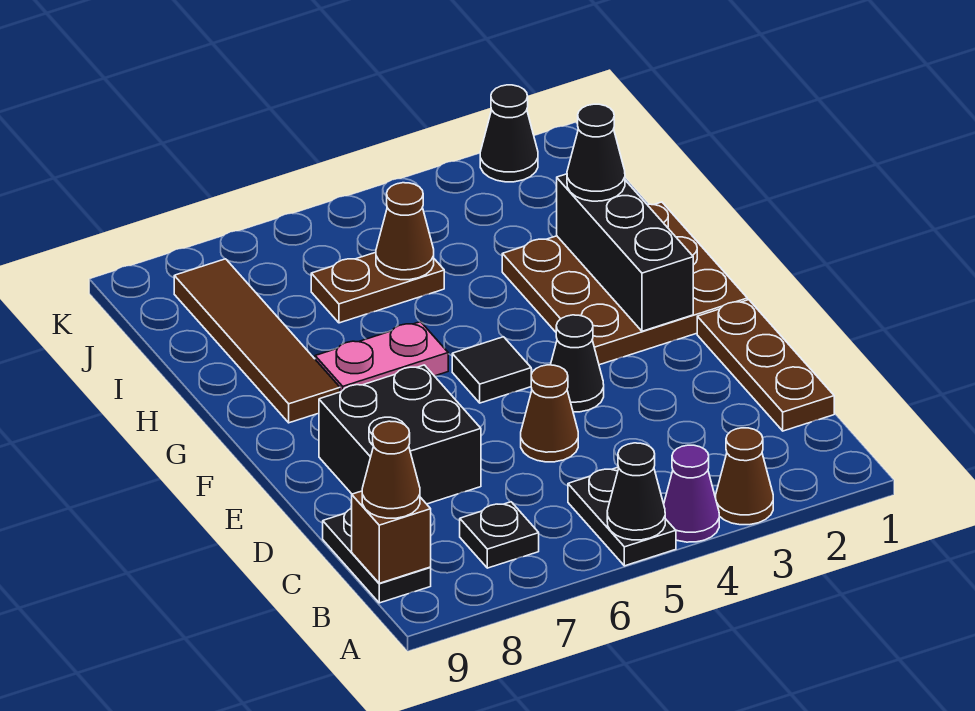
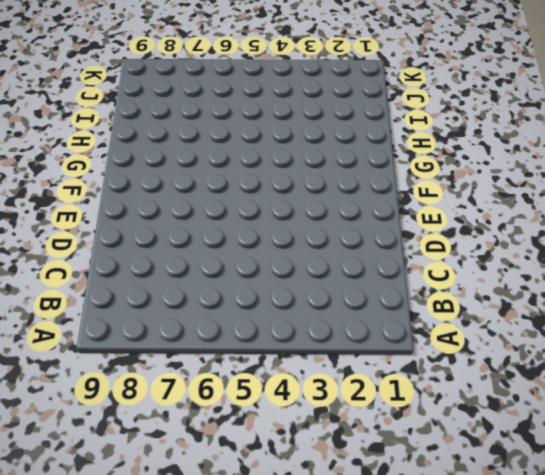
none -> brown 1x1 cone [716,428,773,525]
none -> purple 1x1 cone [664,445,719,542]
none -> black 1x2 plate [568,467,676,566]

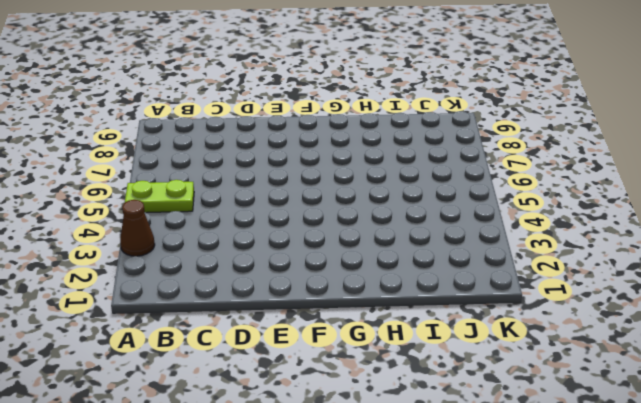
lime 1x2 plate [125,180,194,213] -> black 1x2 plate [568,467,676,566]
none -> purple 1x1 cone [664,445,719,542]
none -> black 1x1 plate [460,502,539,568]
none -> black 1x2 plate [323,509,431,603]

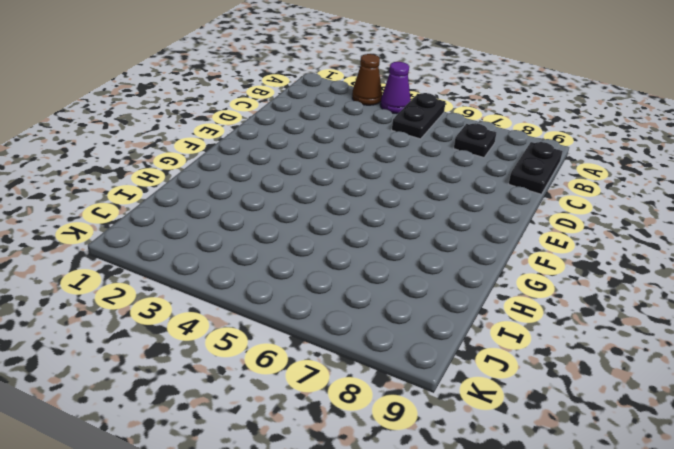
none -> brown 1x3 plate [697,300,834,431]
none -> brown 1x1 cone [521,365,578,462]
none -> black 2x2 brick [319,365,481,504]

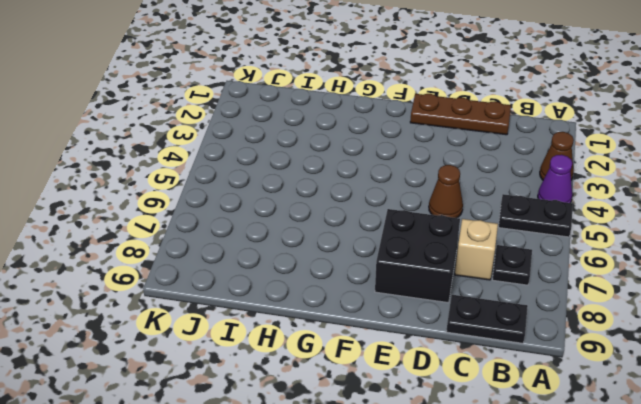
tan 1x1 brick [455,219,498,280] -> none
none -> black 1x1 cone [551,315,604,412]
none -> brown 3x3 plate [502,202,747,365]
none -> black 1x1 tile [452,337,531,403]

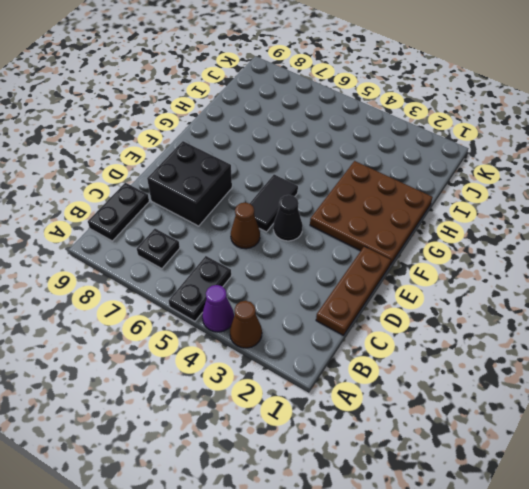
black 1x2 tile [250,174,298,232] -> black 1x1 tile [452,337,531,403]
none -> pink 1x2 plate [315,322,448,392]
none -> brown 1x4 tile [174,259,340,423]
none -> brown 1x2 plate [311,252,444,323]

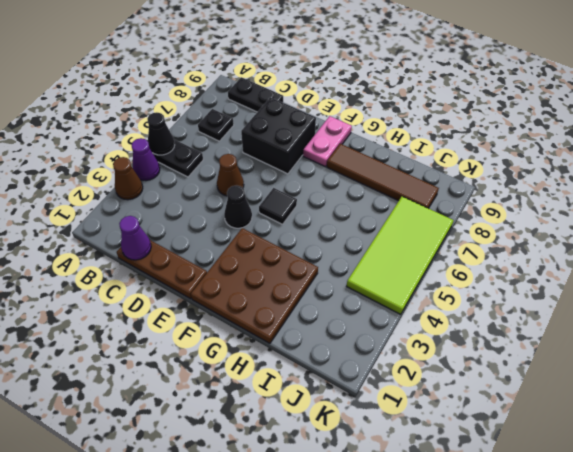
purple 1x1 cone [119,216,151,260] -> none
pink 1x2 plate [303,116,352,167] -> pink 1x2 plate moved to [315,322,448,392]
lime 2x4 tile [347,197,454,314] -> none
none -> brown 1x2 plate [311,252,444,323]
none -> black 1x1 cone [480,85,538,182]
none -> brown 1x1 brick [352,491,431,583]

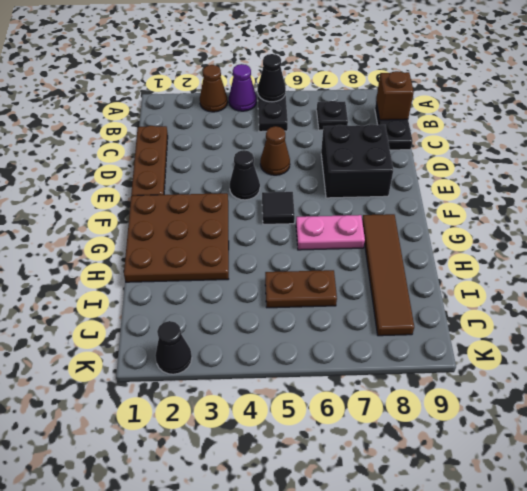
none -> black 1x3 brick [557,174,693,331]
none -> brown 1x1 cone [376,183,434,280]
none -> brown 1x1 cone [362,421,420,518]

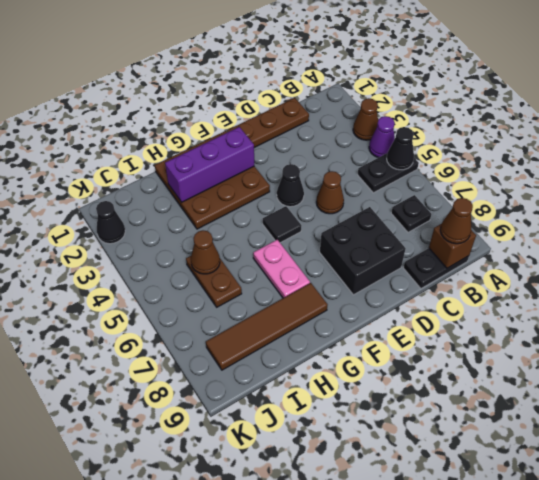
purple 1x3 brick [165,127,254,202] -> black 1x3 brick [557,174,693,331]
none -> black 1x1 cone [567,104,625,201]

